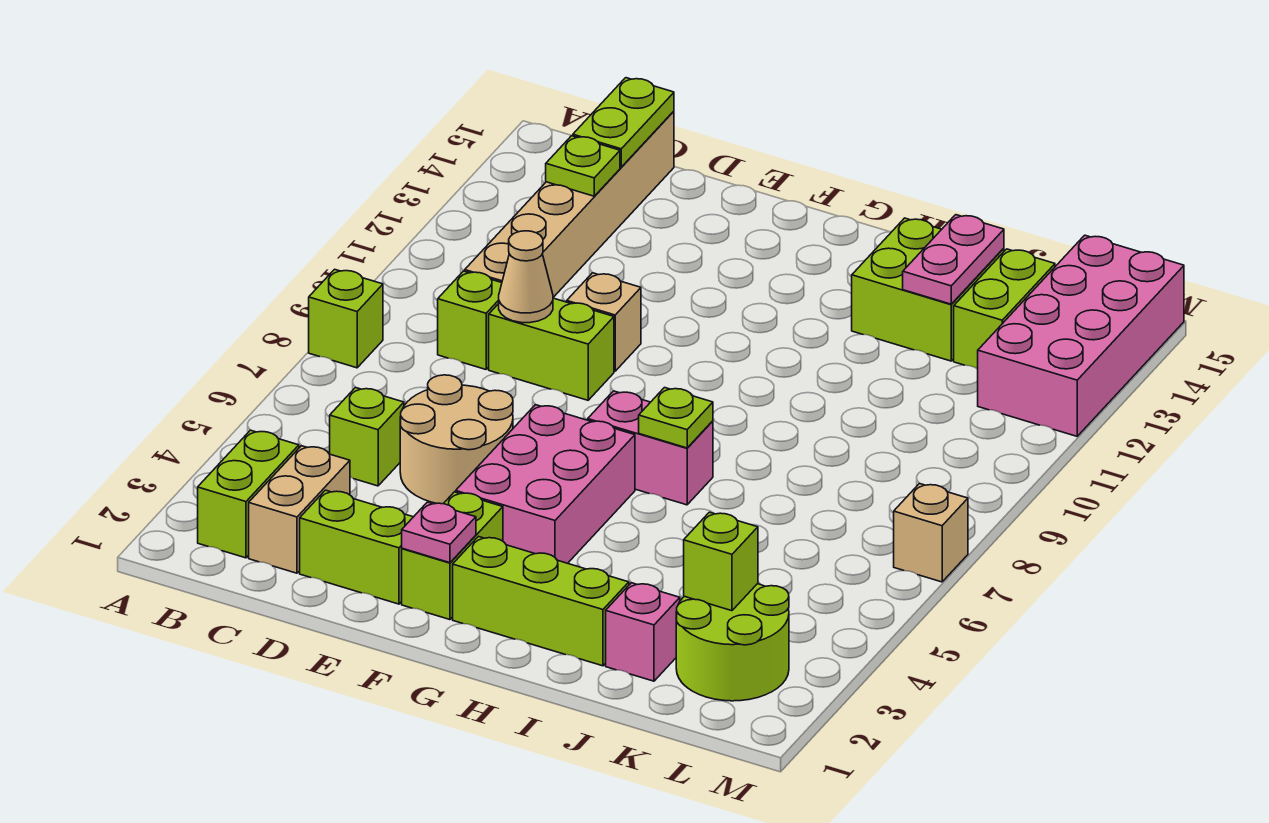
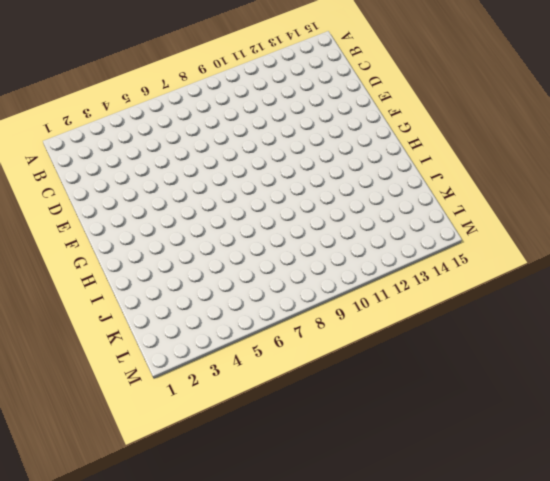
none -> lime 1x1 brick [309,269,383,368]
none -> lime 1x2 brick [198,430,299,558]
none -> tan 1x2 brick [249,446,350,573]

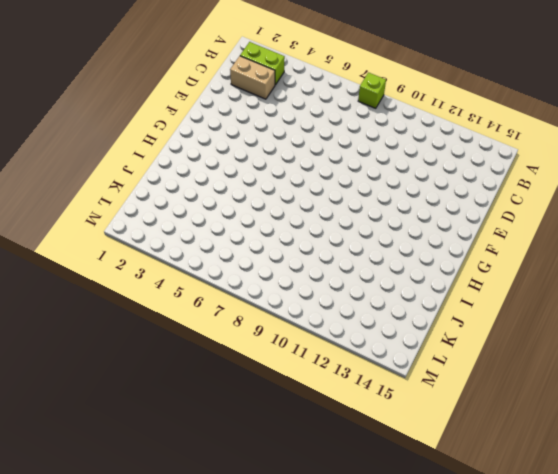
none -> lime 1x1 brick [330,387,404,486]
none -> lime 1x1 brick [438,271,502,369]
none -> tan 1x6 brick [465,111,674,297]

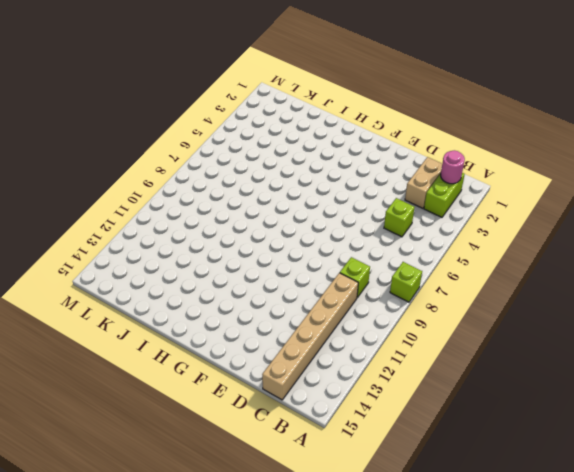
pink 1x1 round brick [441,150,465,184] -> none
none -> lime 1x2 brick [300,490,413,604]
none -> tan 2x2 round brick [400,375,513,504]
none -> lime 1x2 brick [489,298,614,400]

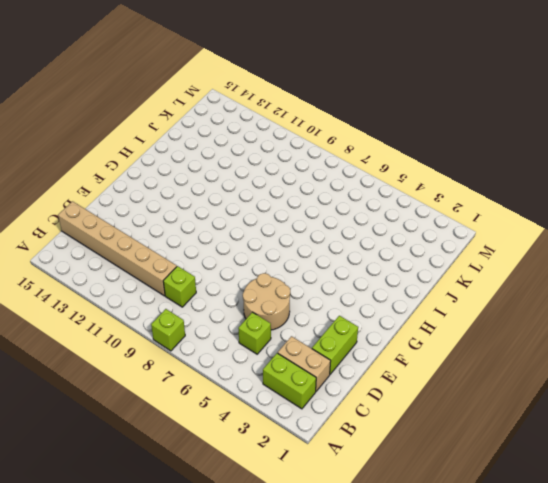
none -> lime 1x2 brick [489,298,614,400]
none -> tan 1x1 brick [567,273,641,371]
none -> lime 1x2 brick [402,492,503,620]

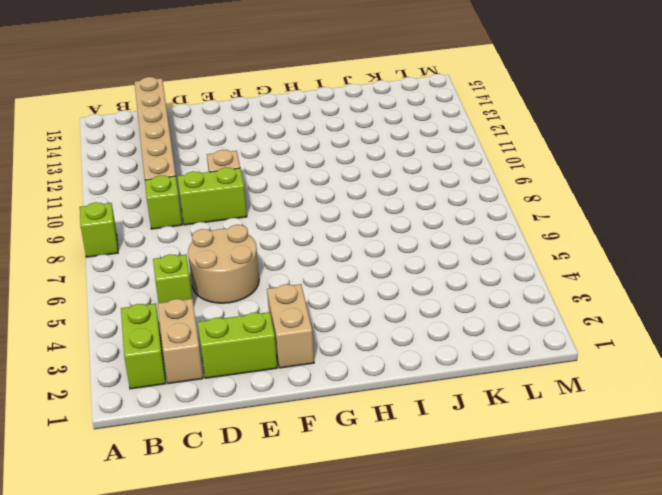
tan 1x2 brick [267,284,314,368] -> lime 1x2 brick [402,492,503,620]
none -> pink 2x3 brick [456,405,635,563]
none -> lime 1x3 brick [453,537,629,666]
none -> pink 1x2 brick [588,391,713,505]

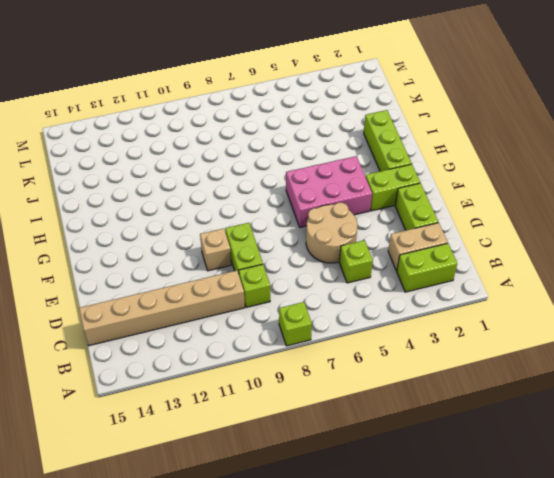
none -> pink 1x2 brick [588,391,713,505]
none -> lime 2x2 brick [852,218,1004,361]
none -> pink 1x1 brick [606,583,680,681]

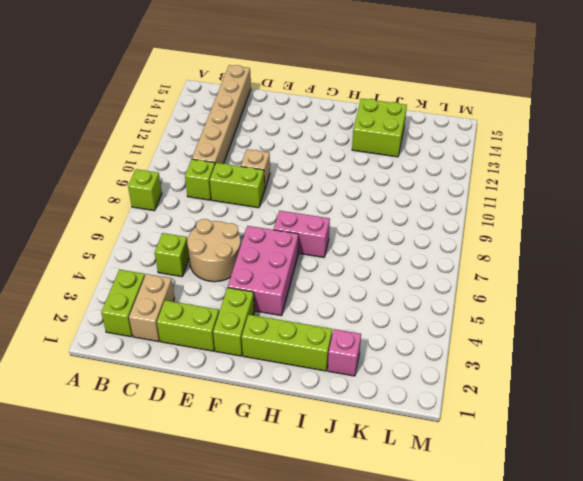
none -> lime 2x2 round brick [676,584,789,701]
none -> lime 1x2 brick [954,249,1055,369]
none -> pink 2x4 brick [978,235,1184,436]

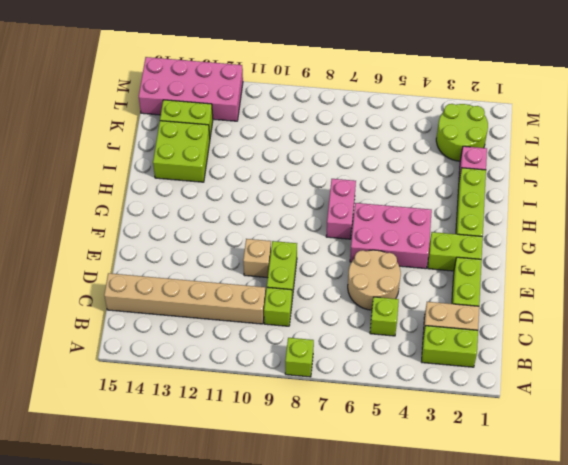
none -> tan 1x1 brick [894,483,968,582]
none -> lime 1x1 plate [546,136,620,196]
none -> lime 1x2 plate [573,78,674,167]

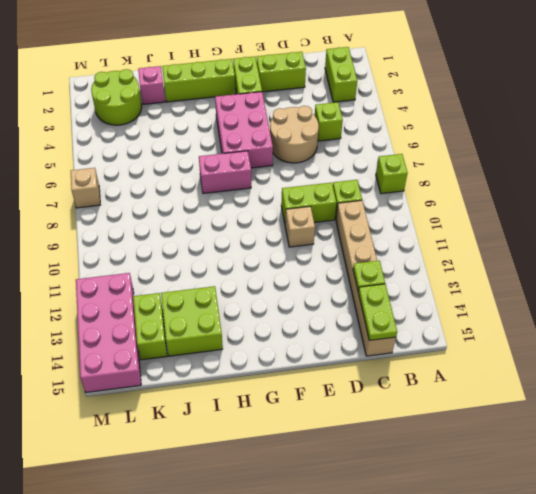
none -> tan 1x2 brick [249,446,350,573]
none -> tan 1x1 cone [499,231,553,323]
none -> pink 1x1 plate [402,502,476,563]

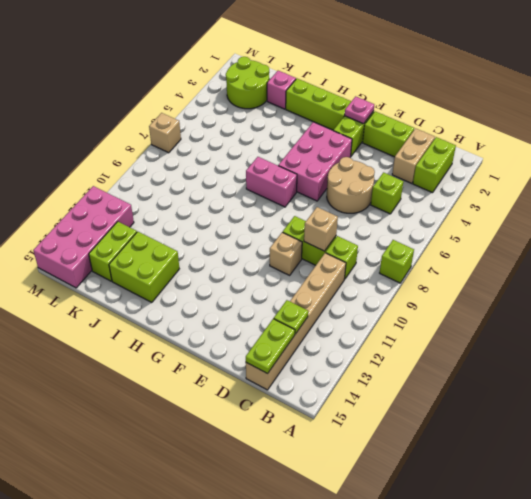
tan 1x1 brick [304,207,338,251] -> tan 1x1 cone [499,231,553,323]
none -> lime 1x1 plate [639,388,713,448]
none -> pink 1x2 plate [903,215,1004,304]
none -> lime 1x1 brick [684,512,758,611]

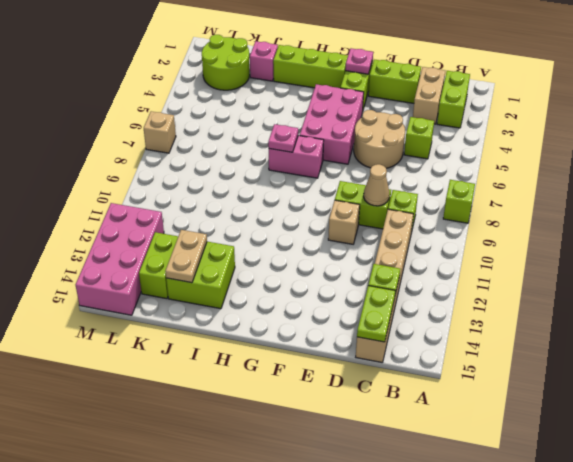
pink 1x1 plate [268,124,298,152] -> lime 1x1 plate [639,388,713,448]
tan 1x2 plate [165,230,207,283] -> pink 1x2 plate [903,215,1004,304]
none -> lime 1x1 brick [684,512,758,611]

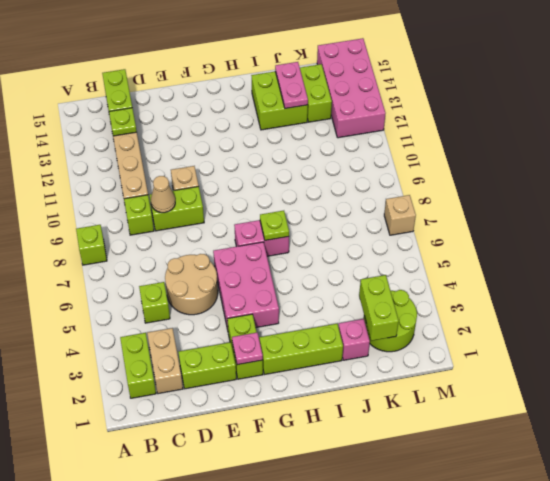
lime 1x2 brick [359,275,399,341] -> lime 1x1 brick [684,512,758,611]

